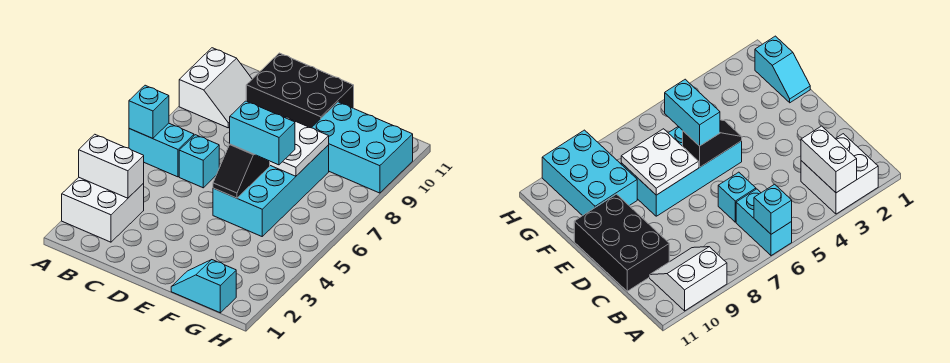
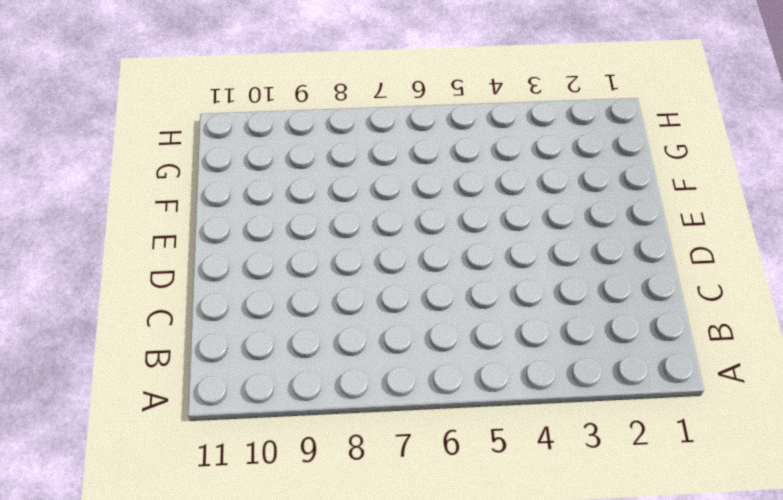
none -> white 2x2 brick [62,178,144,242]
none -> cyan 1x2 brick [129,123,194,177]
none -> white 2x2 slope [179,48,252,128]

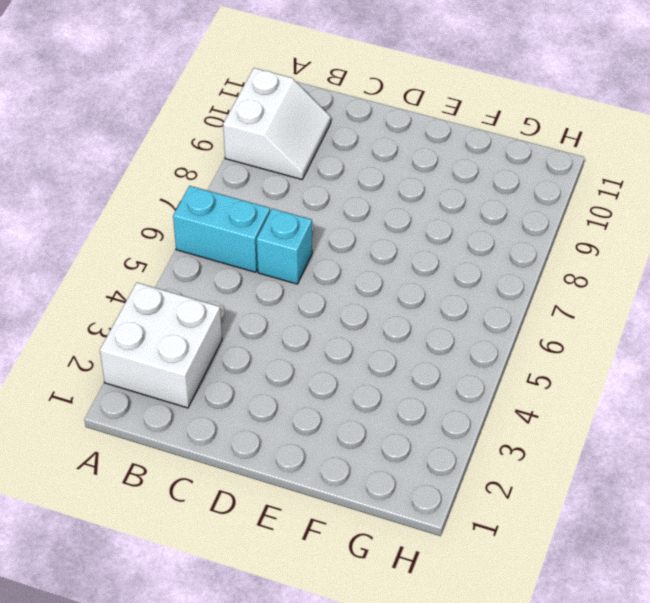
none -> black 2x3 brick [246,53,354,128]
none -> cyan 2x4 brick [213,145,329,236]
none -> cyan 1x2 slope [171,260,236,313]

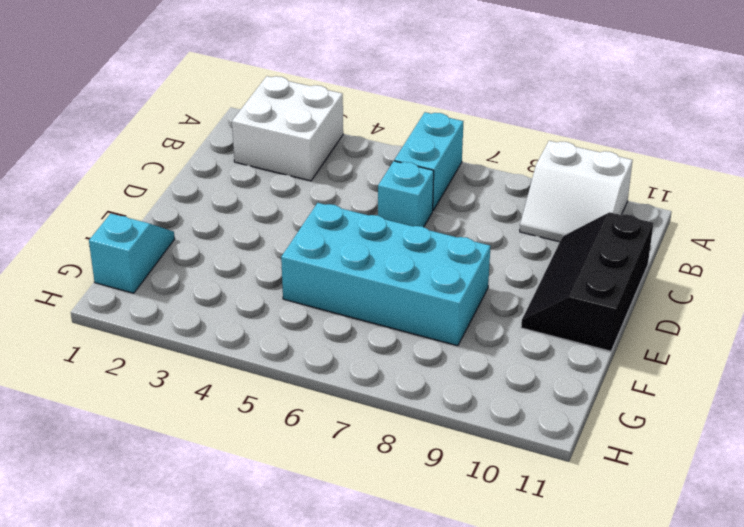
black 2x3 slope [521,212,653,351] -> black 2x3 brick [246,53,354,128]
none -> cyan 2x3 brick [312,102,413,193]
none -> white 1x2 brick [79,134,144,198]
none -> cyan 1x1 brick [129,85,169,138]

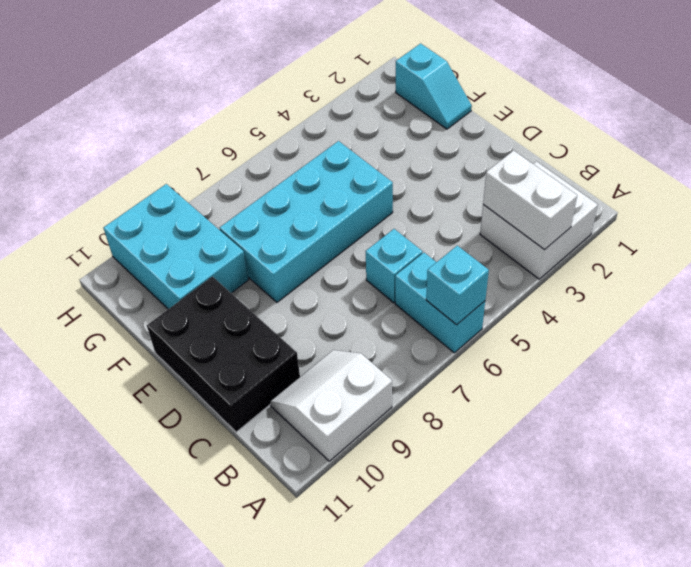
none -> black 1x2 slope [213,144,270,198]
none -> white 2x2 plate [270,115,329,176]
none -> cyan 1x2 brick [230,101,295,165]

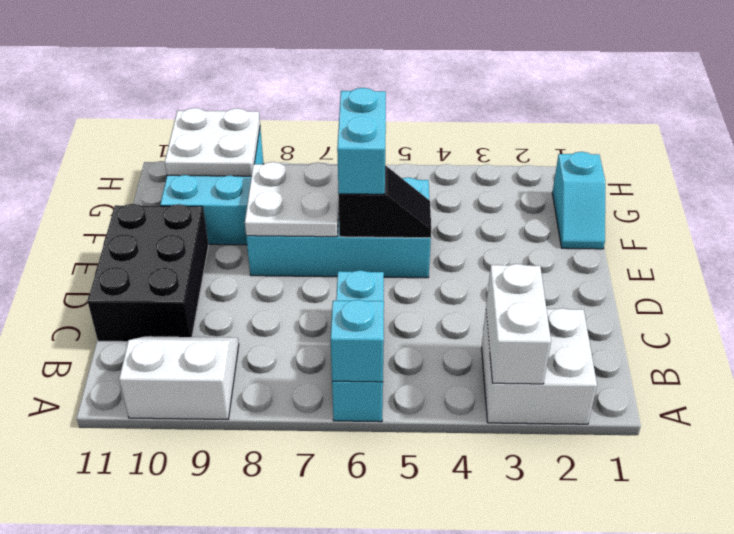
white 2x2 plate [165,108,260,176] -> none

